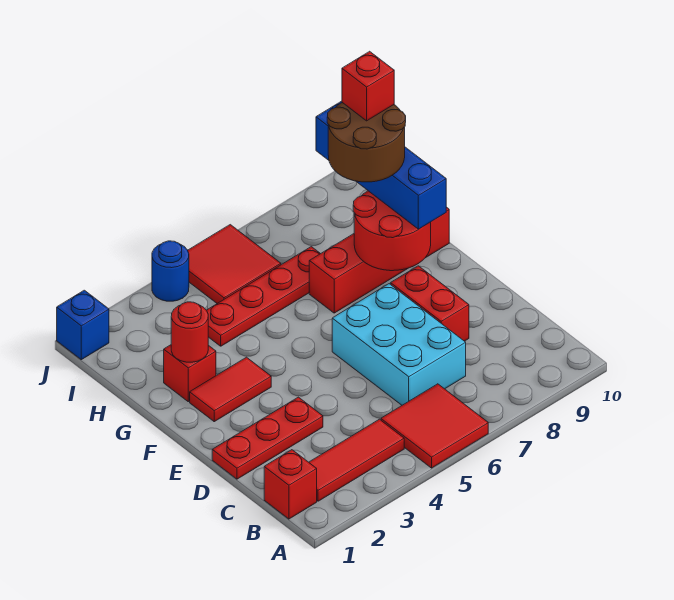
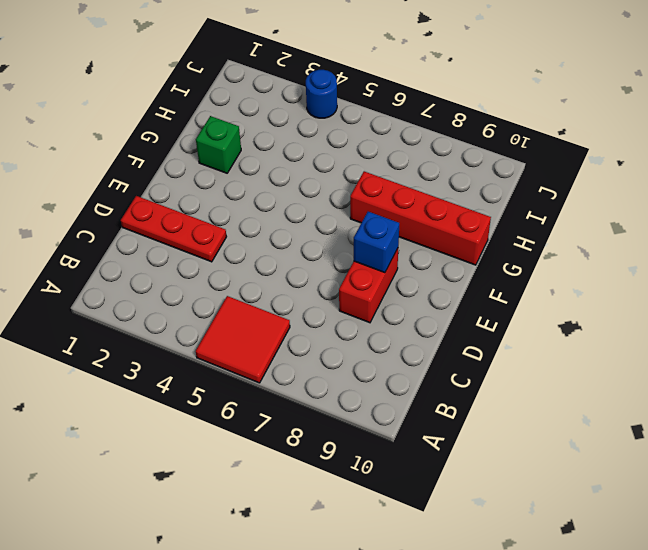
blue 1x1 brick [354,212,399,273] -> blue 1x1 brick moved to [57,290,109,360]
green 1x1 brick [196,116,241,173] -> red 1x1 brick [164,345,216,402]
none -> red 1x1 brick [264,450,317,519]
none -> red 1x3 tile [309,419,404,501]
none -> cyan 2x3 brick [332,284,466,405]

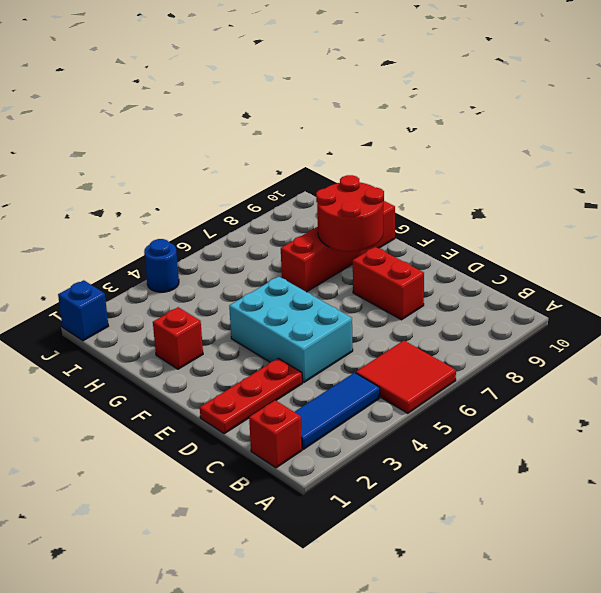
blue 1x3 tile [295,373,380,449] -> red 1x3 tile [309,419,404,501]
cyan 2x3 brick [229,276,353,383] -> cyan 2x3 brick moved to [332,284,466,405]
none -> red 1x2 tile [190,357,271,422]
none -> red 1x4 plate [207,247,320,346]
none -> red 2x2 tile [188,225,281,303]

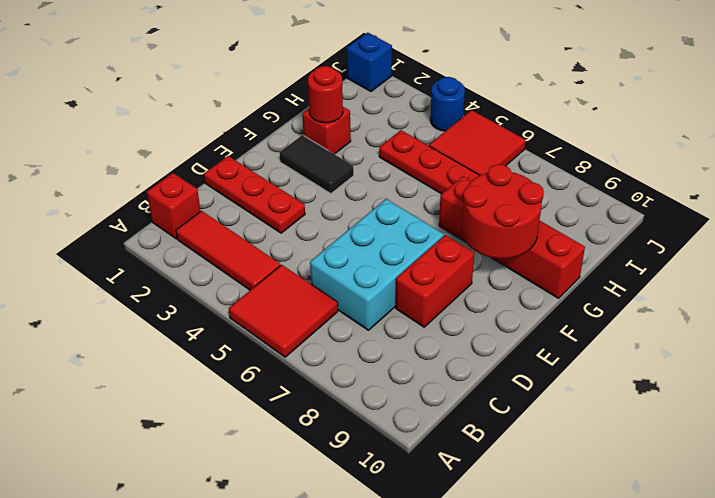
black 1x2 tile [279,135,354,194] -> red 1x2 tile [190,357,271,422]
none -> blue 1x4 brick [316,101,446,229]
none -> brown 2x2 round brick [327,103,406,182]
none -> red 1x1 brick [342,51,394,121]

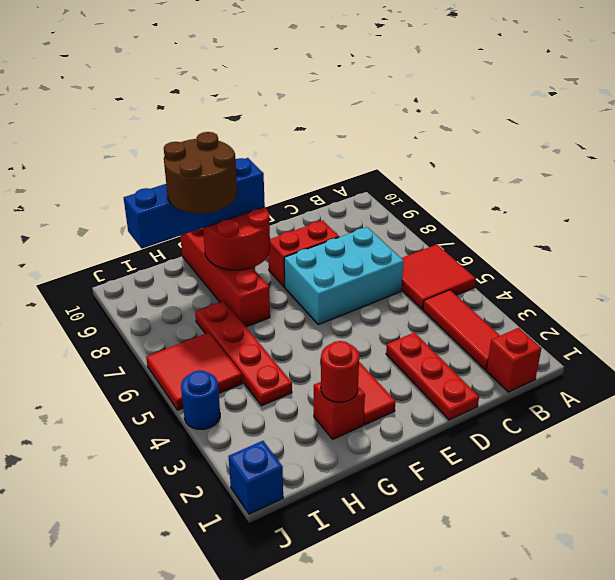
none -> red 1x1 brick [342,51,394,121]

